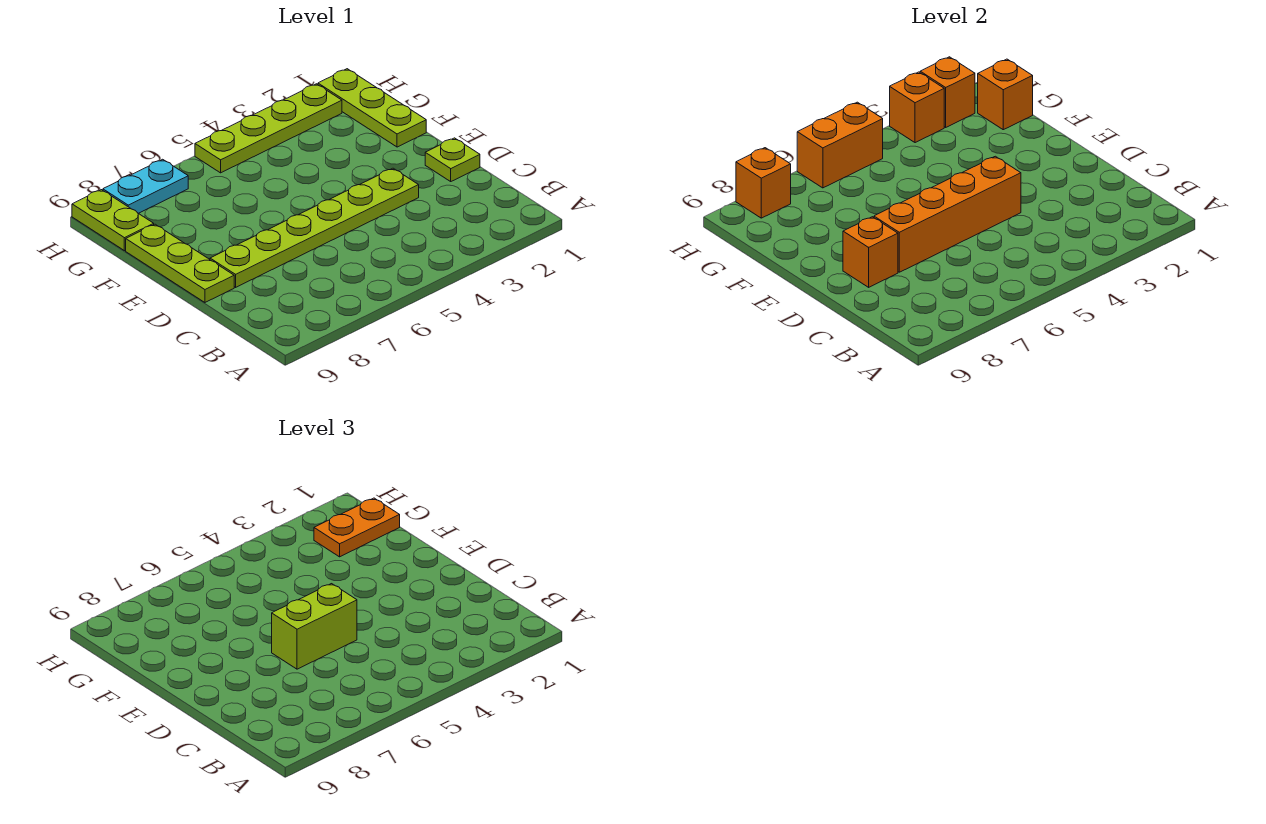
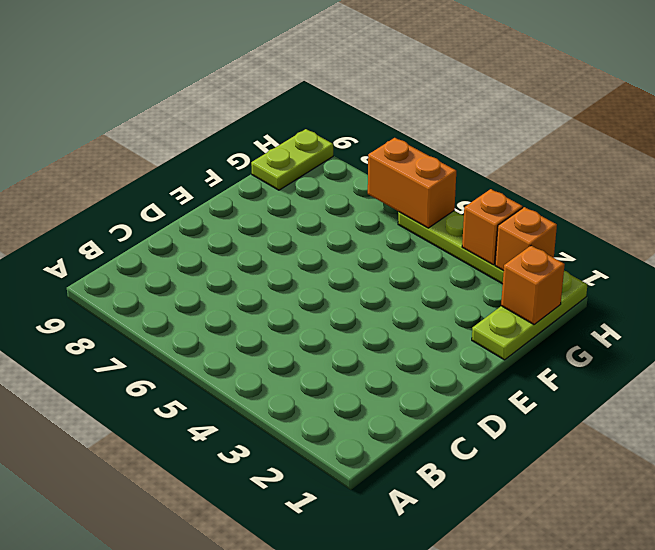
none -> lime 1x1 plate [425,138,480,181]
none -> lime 1x6 plate [210,168,419,287]
none -> lime 1x3 plate [126,224,234,302]

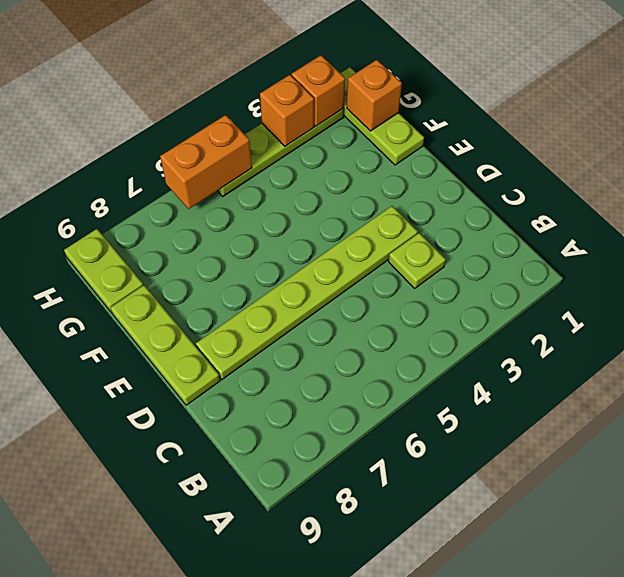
lime 1x1 plate [389,233,446,288] -> lime 1x1 plate moved to [425,138,480,181]
none -> cyan 1x2 plate [103,159,188,213]
none -> orange 1x4 brick [874,156,1021,272]
none -> orange 1x1 brick [843,217,898,287]

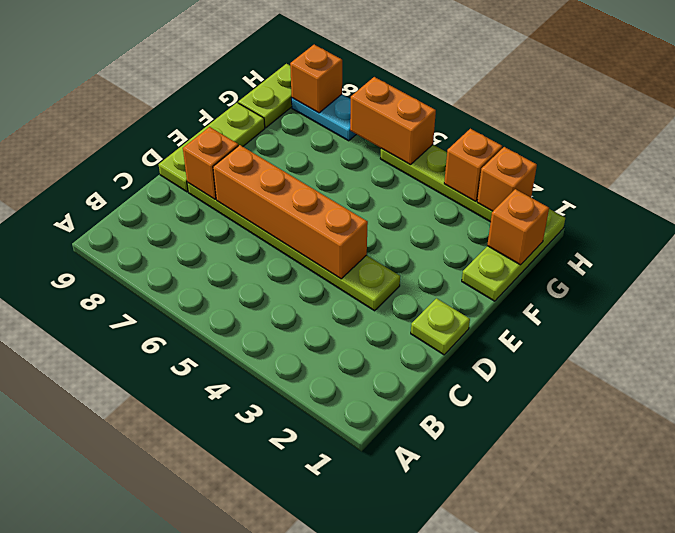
none -> lime 1x2 brick [272,584,357,669]
none -> orange 1x2 plate [314,498,400,557]

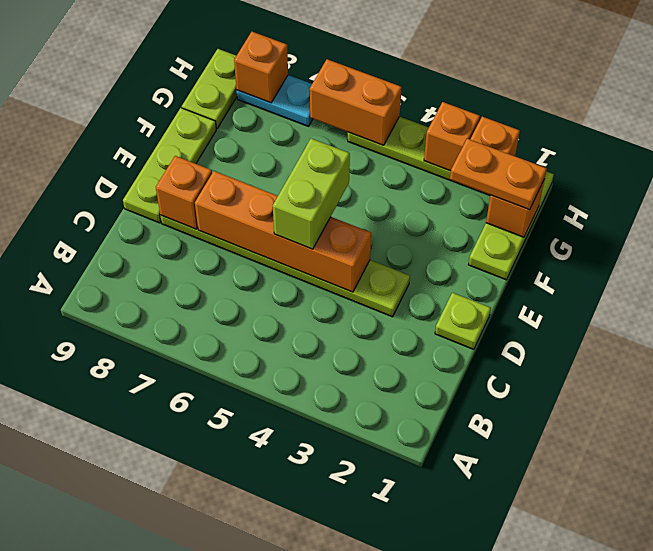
lime 1x2 brick [273,138,350,249] -> lime 1x2 brick turned to [272,584,357,669]

